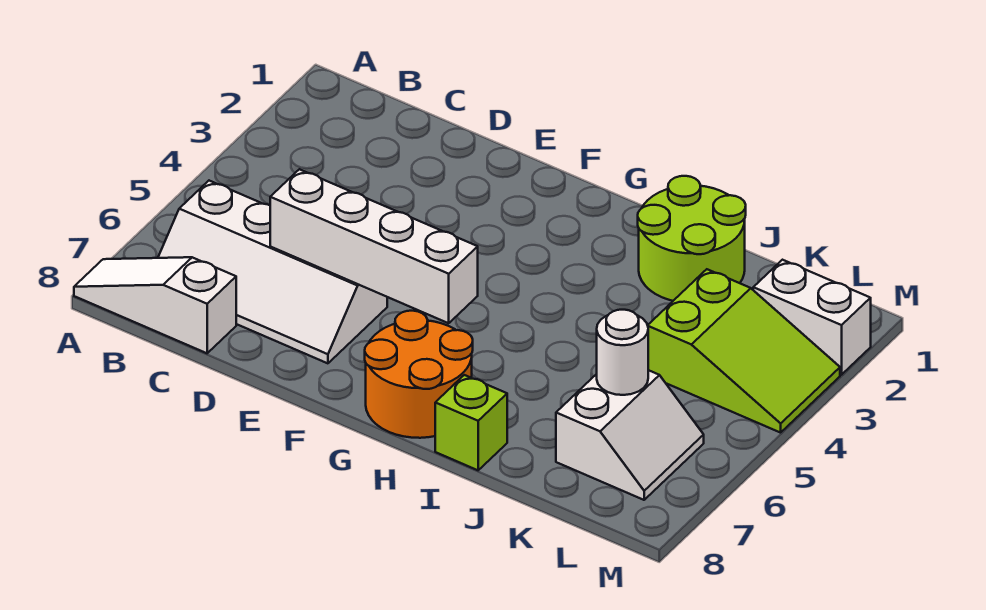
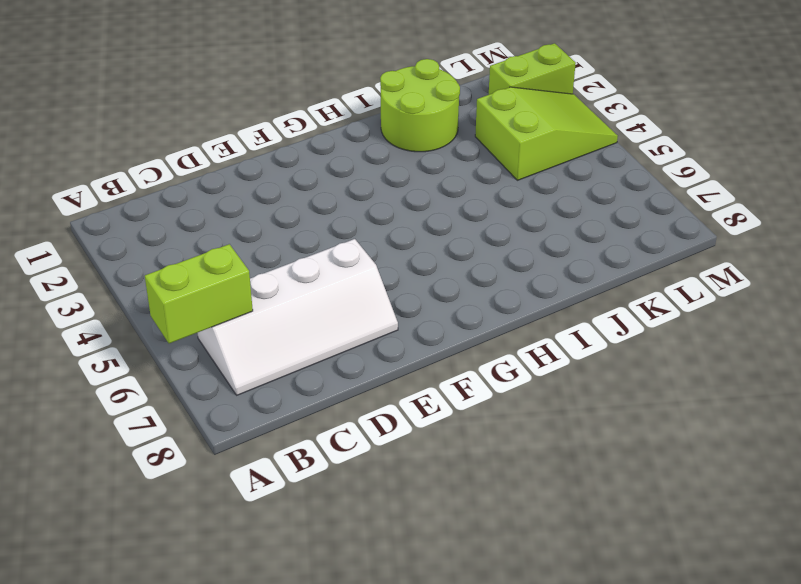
lime 1x2 brick [145,244,253,343] -> none
lime 1x2 brick [489,43,576,94] -> white 1x2 brick [753,260,871,375]
none -> white 1x3 slope [74,257,236,353]
none -> orange 2x2 round brick [365,311,473,438]

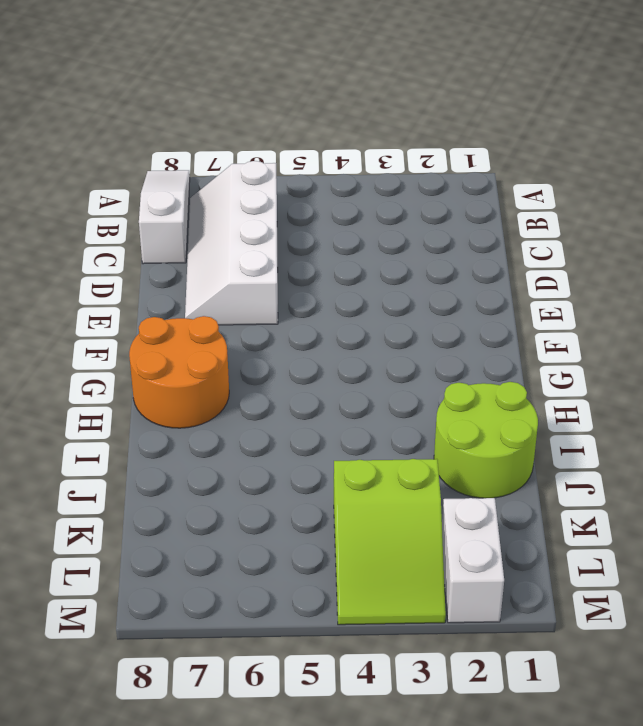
none -> lime 1x1 brick [435,375,507,470]
none -> white 2x2 slope [556,370,704,500]

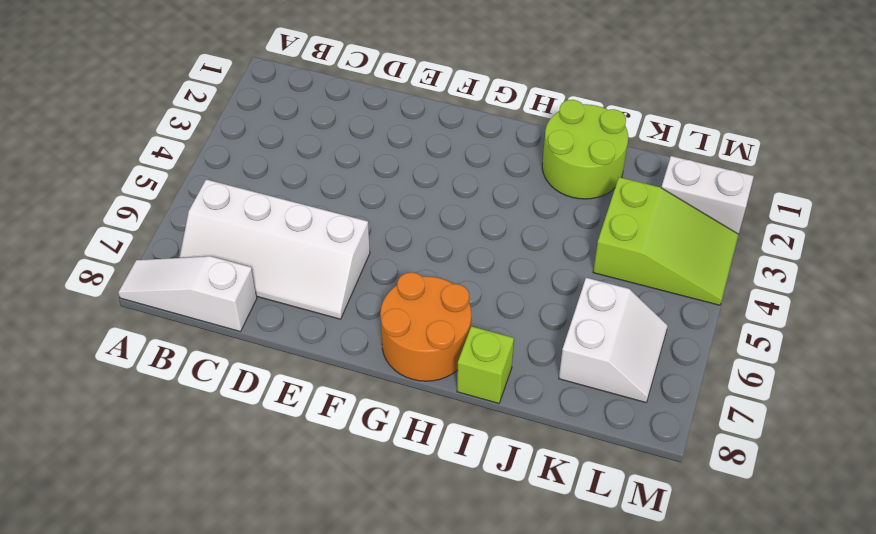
none -> white 1x4 brick [270,169,478,323]
none -> white 1x1 round brick [597,310,648,395]

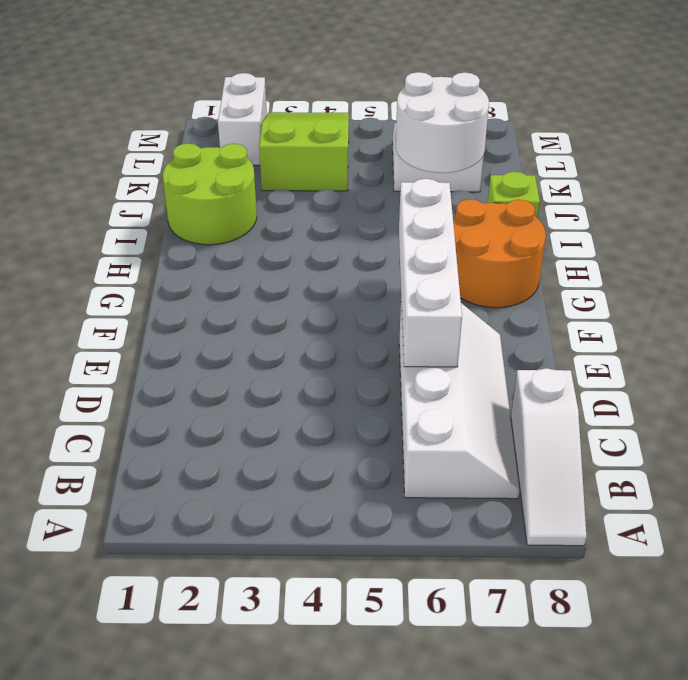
white 2x2 round brick [396,72,489,173] -> white 1x1 round brick [597,310,648,395]

